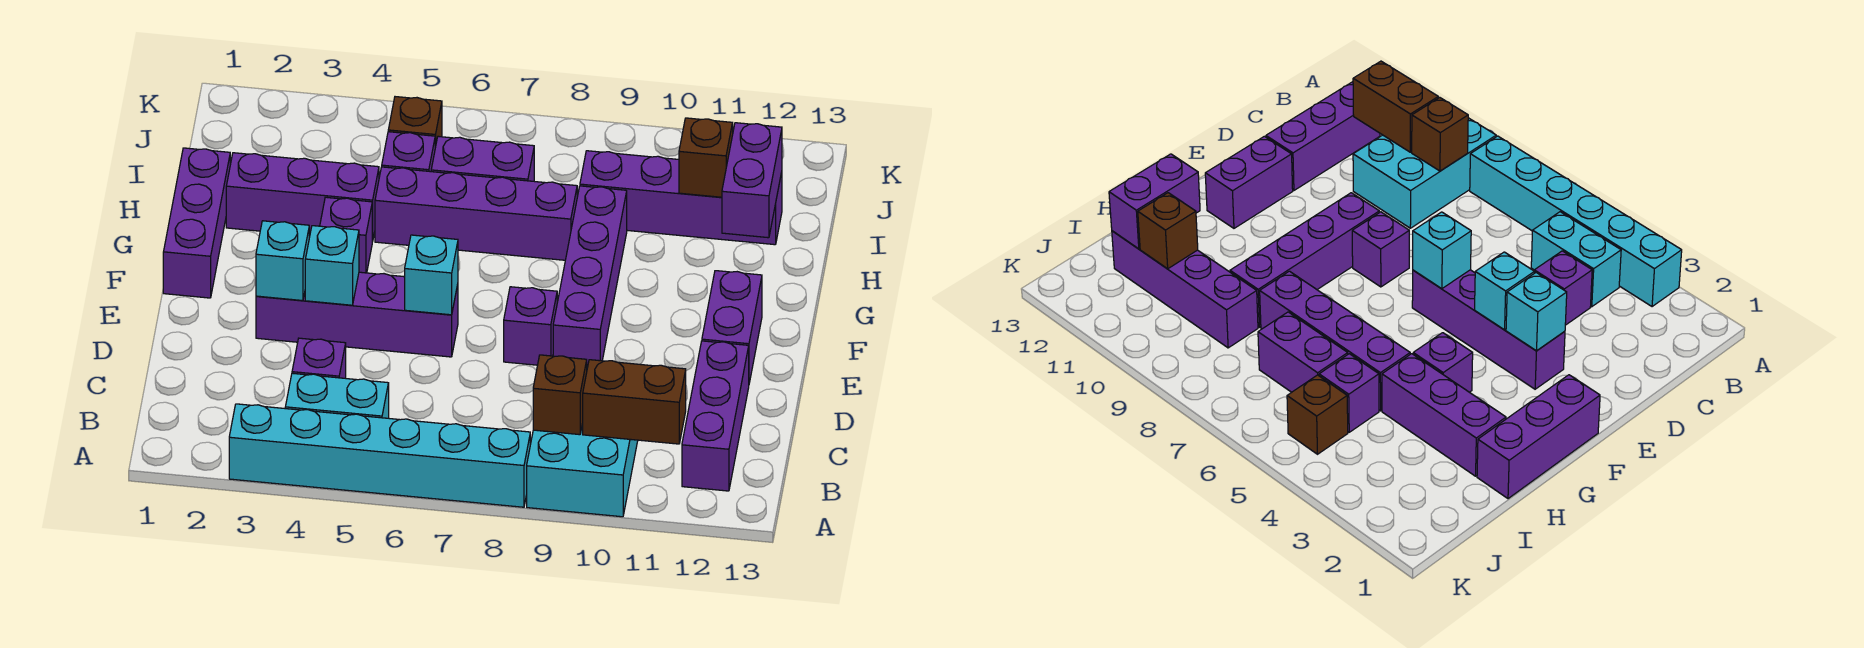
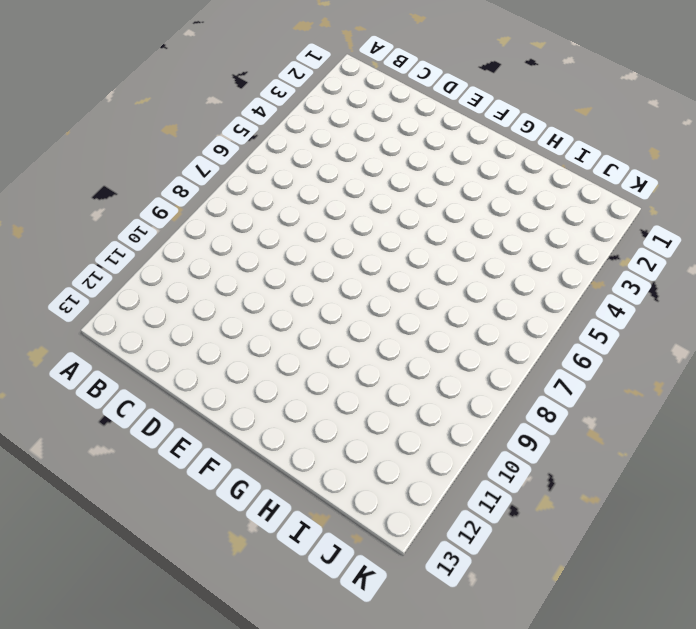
none -> cyan 1x6 brick [229,404,530,507]
none -> cyan 2x3 brick [527,366,638,517]
none -> cyan 1x2 brick [285,373,389,418]

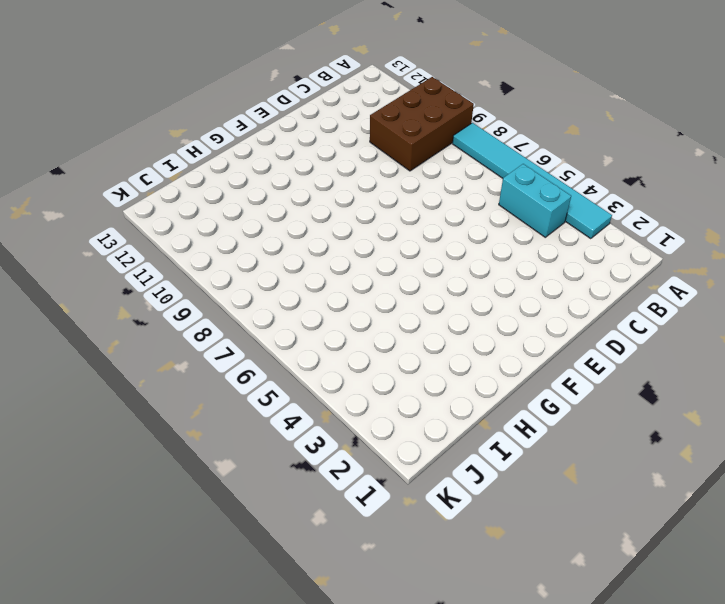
cyan 1x6 tile [453,123,612,239] -> cyan 1x6 brick [229,404,530,507]
brown 2x3 brick [370,77,474,171] -> cyan 2x3 brick [527,366,638,517]
none -> purple 1x3 brick [682,341,749,491]
none -> purple 1x1 brick [292,338,346,378]
none -> purple 1x4 brick [256,272,458,357]

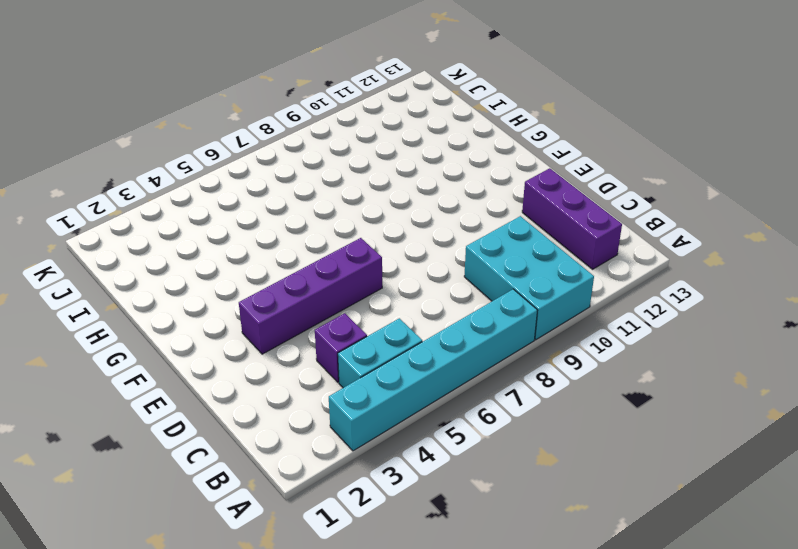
none -> purple 1x1 brick [504,287,557,365]
none -> purple 1x4 brick [553,186,627,366]
none -> purple 1x2 brick [702,271,762,383]

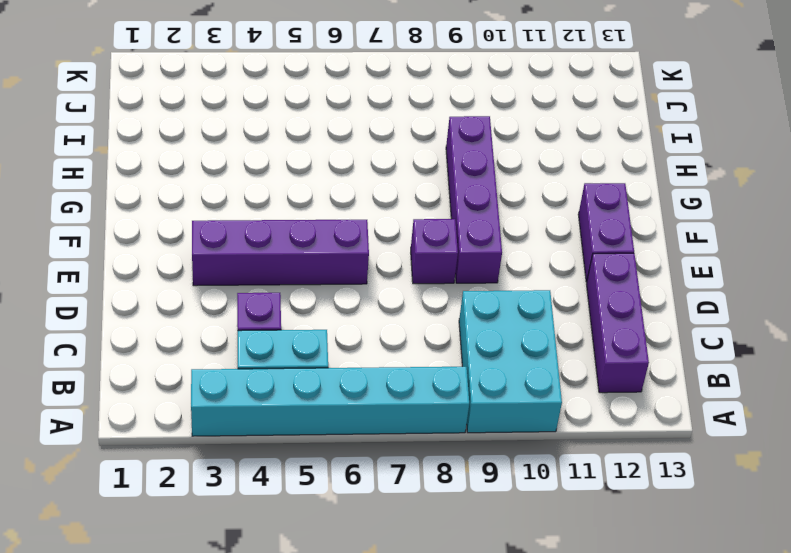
none -> purple 1x3 brick [163,148,230,298]
none -> purple 1x1 brick [320,197,372,273]
none -> purple 1x3 brick [226,153,379,242]

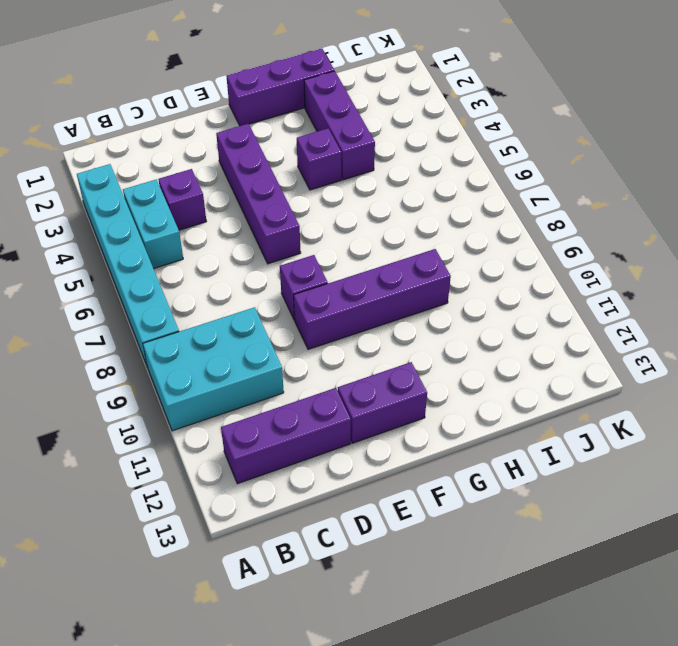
none -> purple 1x4 brick [375,167,577,260]
none -> purple 1x1 brick [382,132,435,172]
none -> purple 1x2 brick [431,136,534,181]

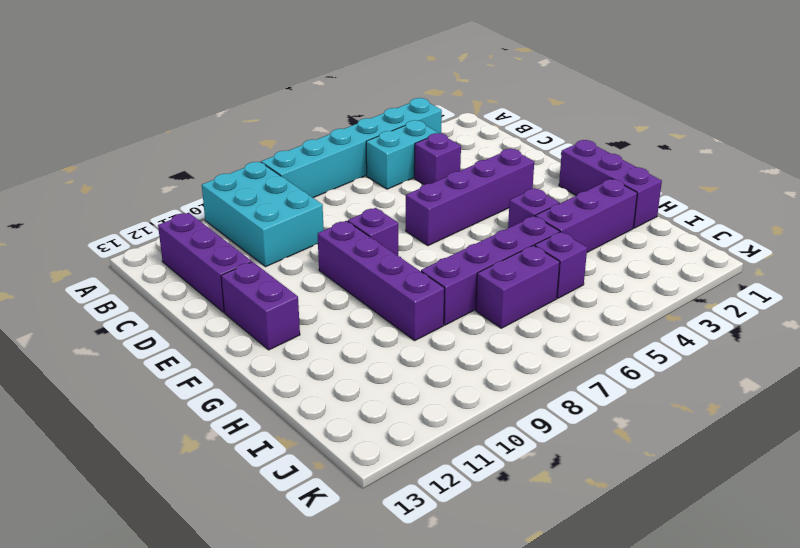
none -> purple 1x4 brick [580,151,782,245]
none -> brown 1x1 brick [388,97,442,147]
none -> brown 1x1 brick [533,355,587,435]

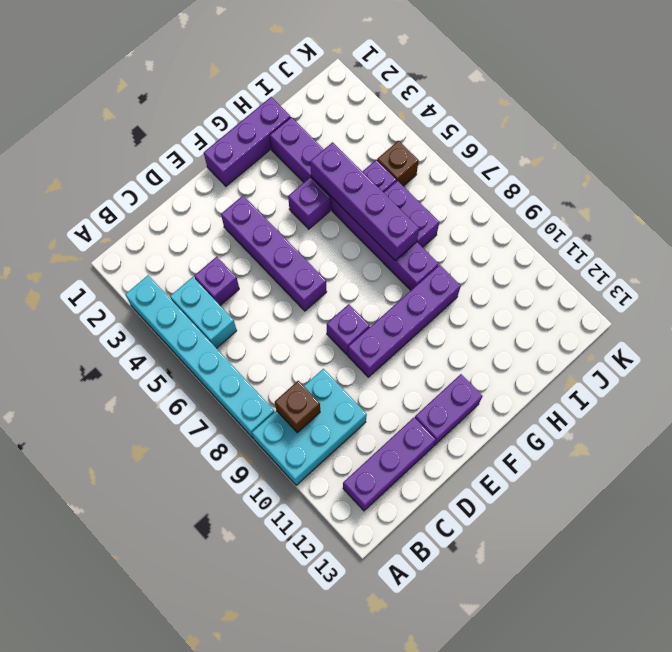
purple 1x4 brick [310,142,419,260] -> purple 1x4 brick moved to [580,151,782,245]
none -> brown 1x2 brick [583,360,686,444]
none -> cyan 1x1 brick [256,221,309,301]
none -> cyan 1x1 brick [305,226,359,305]

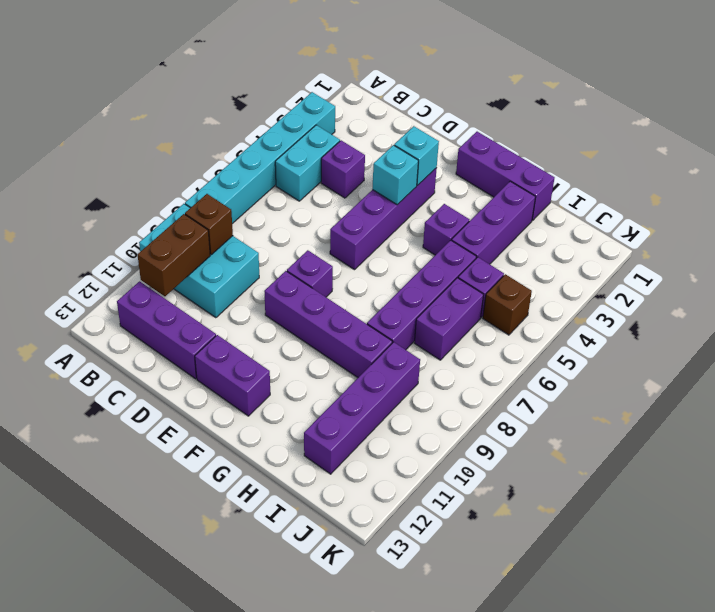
none -> cyan 1x1 brick [405,235,458,315]
none -> purple 1x2 brick [722,123,782,238]
none -> brown 1x1 brick [679,118,733,197]

